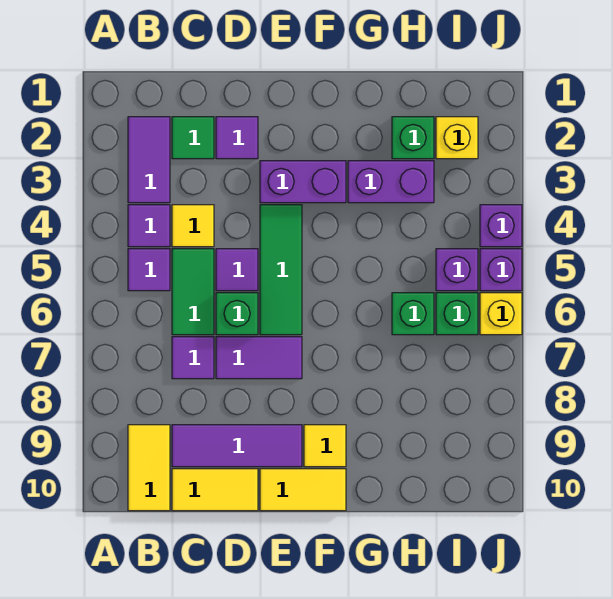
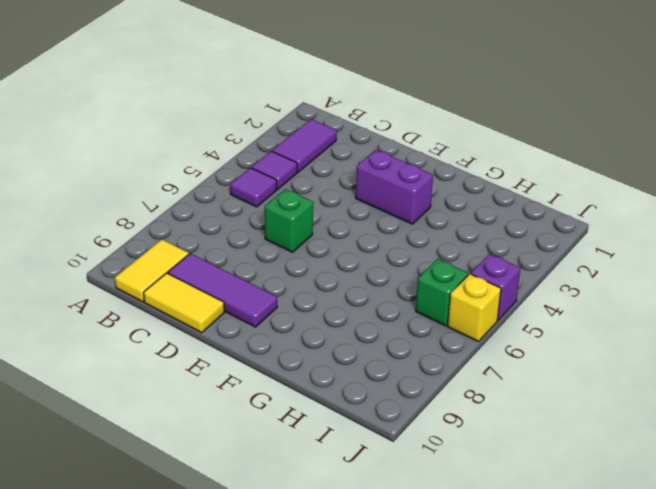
none -> green 1x1 tile [172,117,214,159]
none -> yellow 1x1 tile [172,205,214,247]
none -> green 1x2 tile [172,249,214,335]

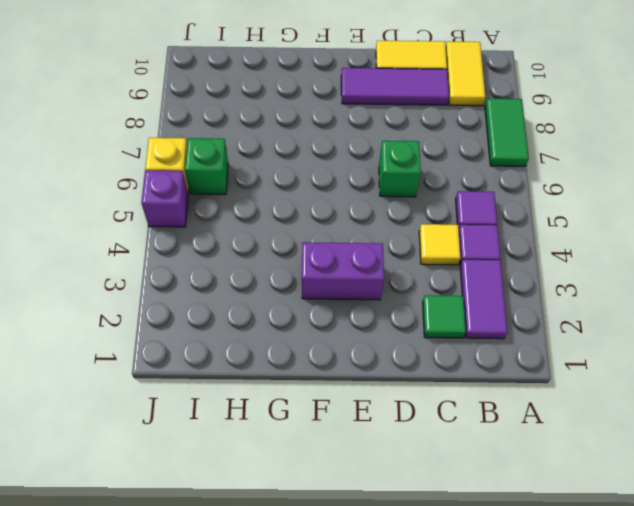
green 1x2 tile [485,99,529,166] -> green 1x2 tile moved to [172,249,214,335]
none -> purple 1x1 tile [172,337,214,379]
none -> purple 1x1 tile [216,117,258,159]
none -> purple 1x1 tile [216,249,258,291]

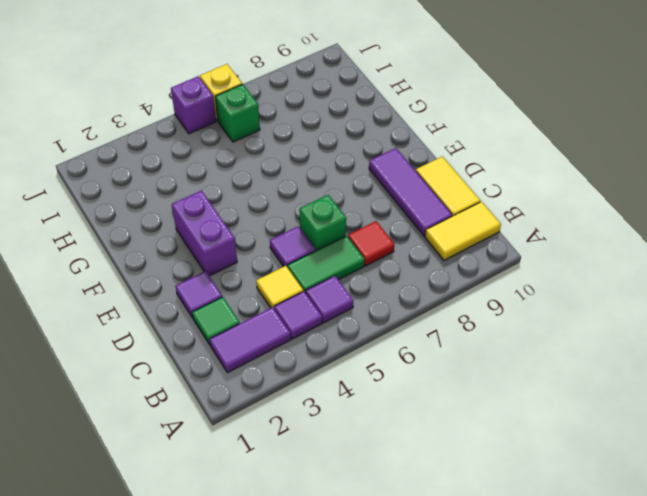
red 1x1 tile [348,221,394,266] -> purple 1x1 tile [172,337,214,379]
none -> purple 1x2 tile [216,337,302,379]
none -> green 1x3 tile [260,205,302,335]
none -> yellow 1x2 tile [260,469,346,511]

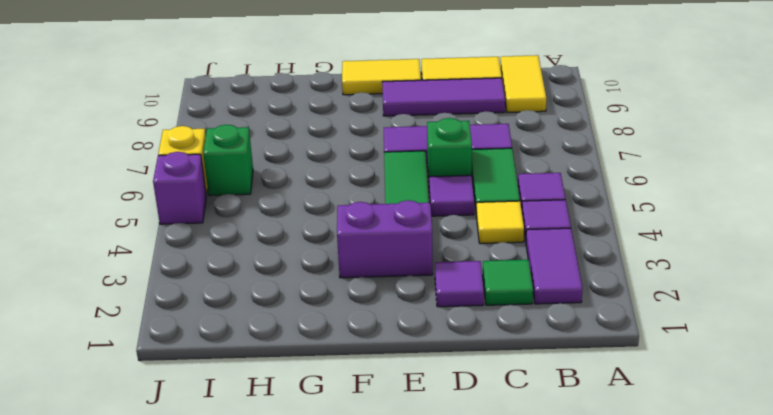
none -> yellow 1x1 tile [304,425,346,467]
none -> purple 1x2 brick [348,161,434,203]
none -> green 1x1 brick [392,117,434,159]

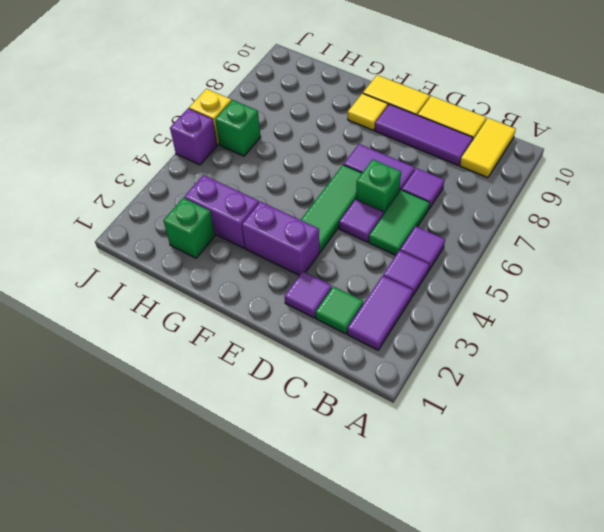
none -> yellow 1x1 tile [172,205,214,247]
none -> green 1x1 brick [392,293,434,335]
none -> yellow 1x1 brick [436,117,478,159]

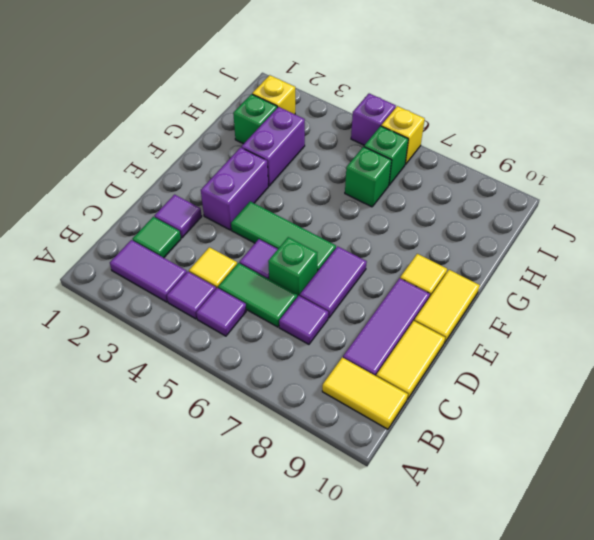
none -> purple 1x1 brick [436,249,478,291]
none -> purple 1x1 brick [480,205,522,247]

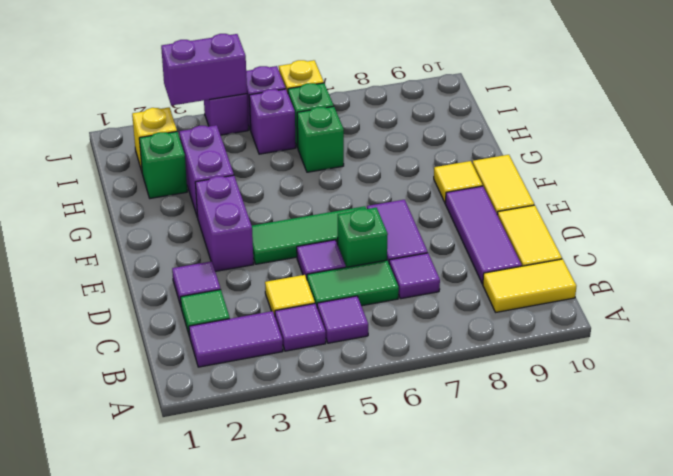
purple 1x2 brick [161,34,247,105] -> none

